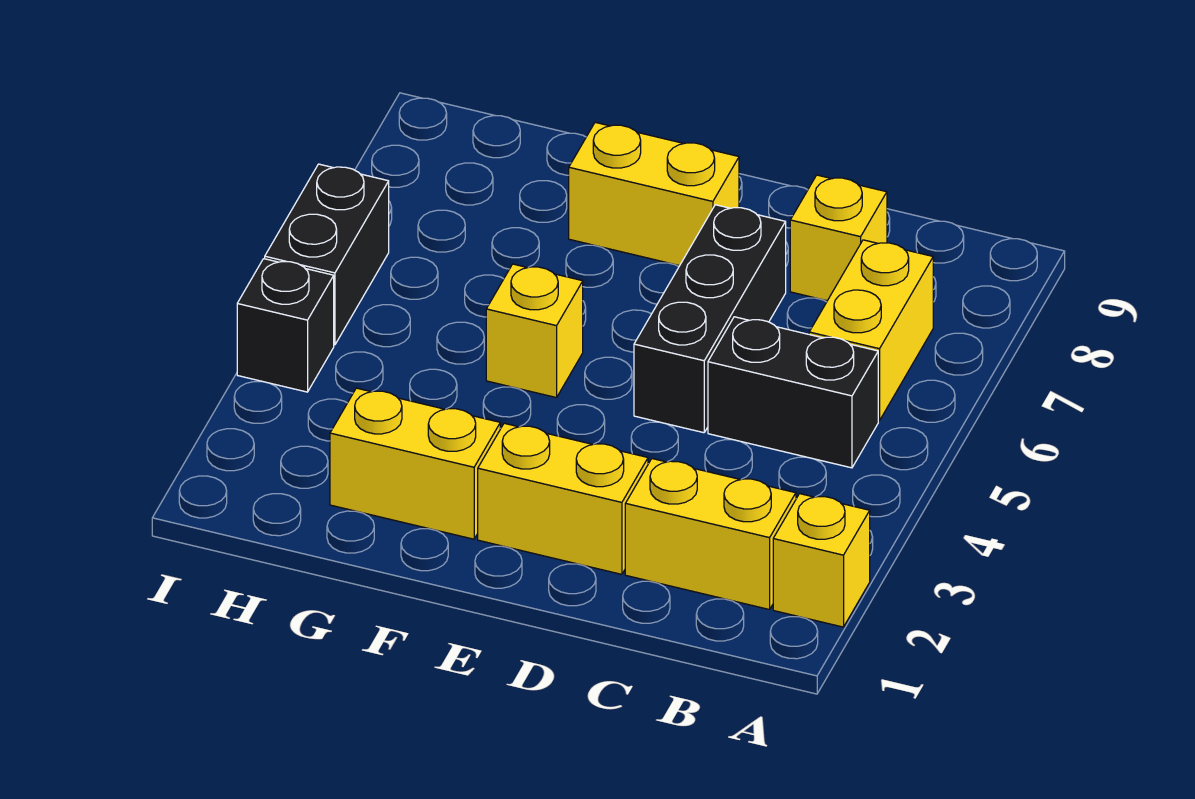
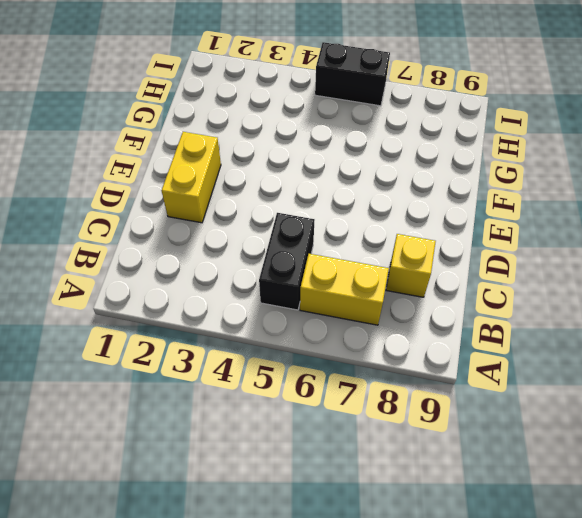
none -> yellow 1x1 brick [773,494,870,627]
none -> yellow 1x2 brick [625,459,796,610]
none -> black 1x3 brick [634,205,786,433]

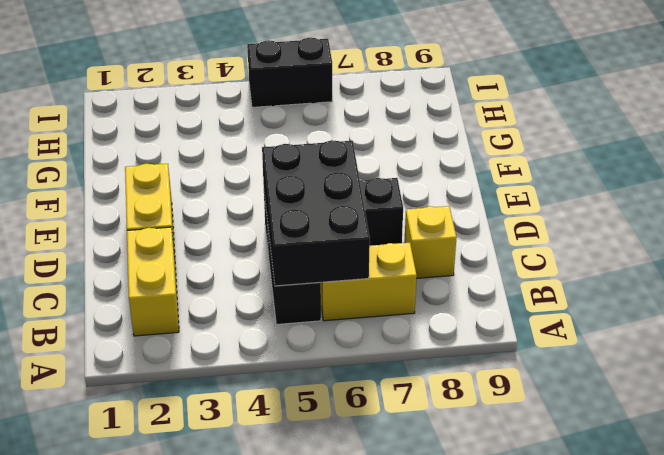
black 2x3 brick [262,140,370,286] -> none
none -> yellow 1x1 brick [773,494,870,627]
none -> yellow 1x2 brick [569,122,739,266]
none -> yellow 1x2 brick [330,388,500,539]

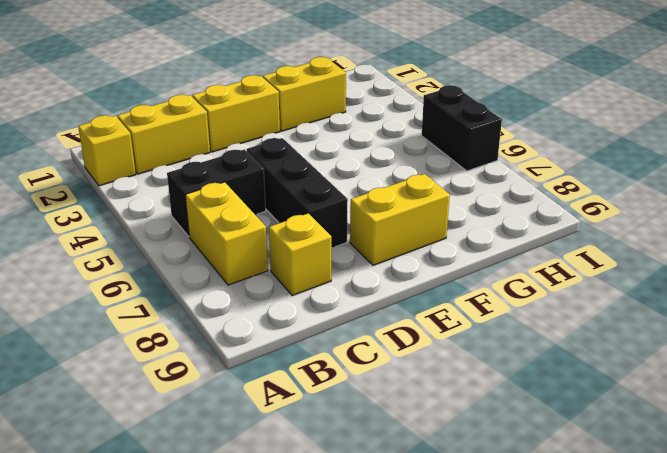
none -> yellow 1x1 brick [486,264,583,398]
none -> black 1x1 brick [237,259,334,392]

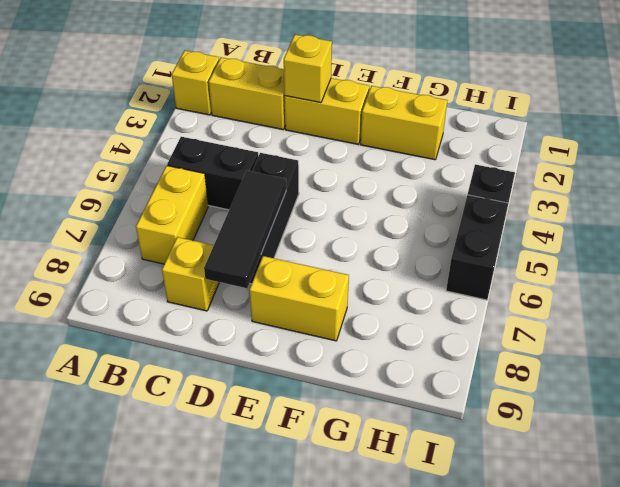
yellow 1x1 brick [284,35,332,103] -> yellow 1x1 brick moved to [486,264,583,398]
black 1x3 tile [204,171,286,288] -> none

